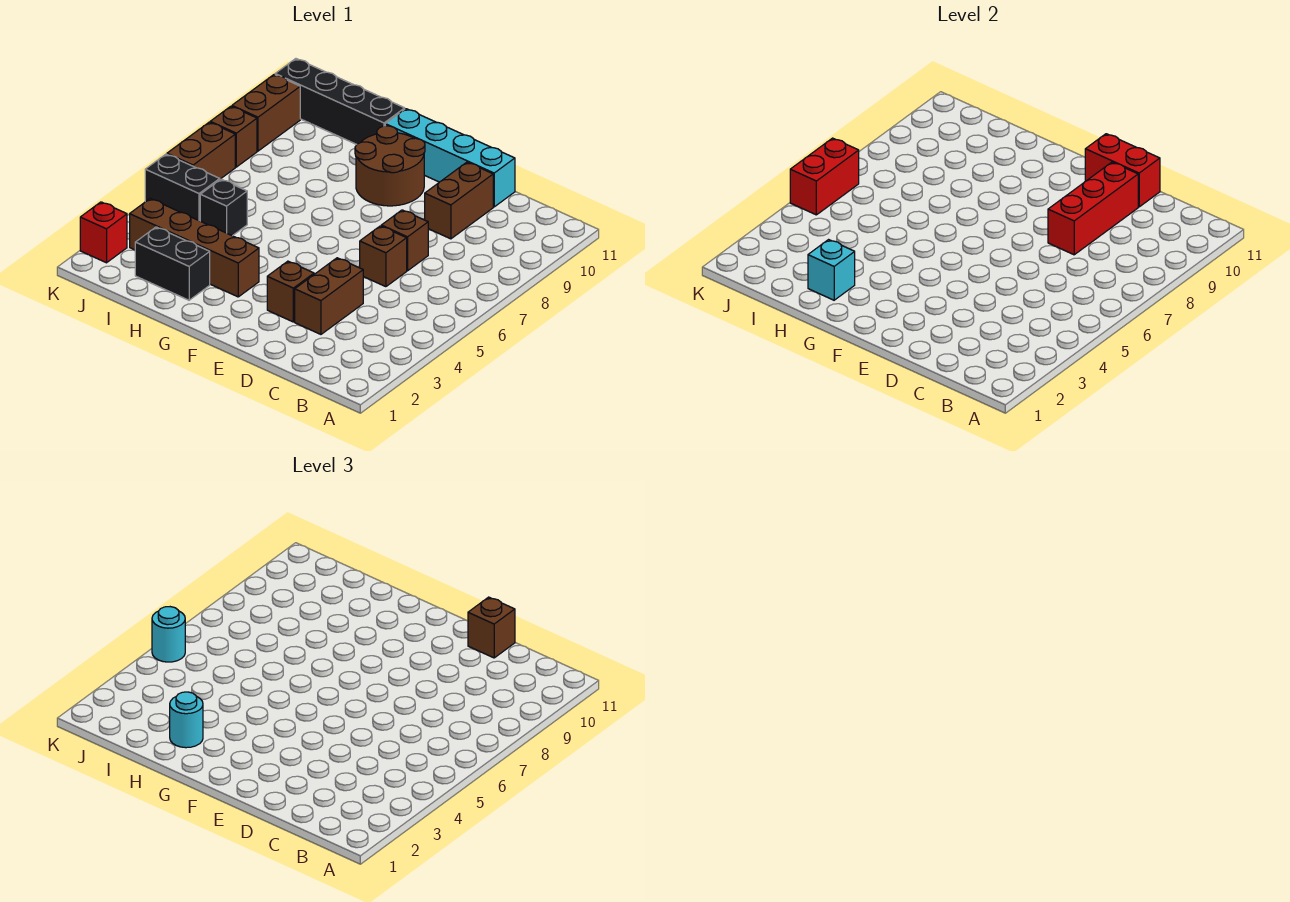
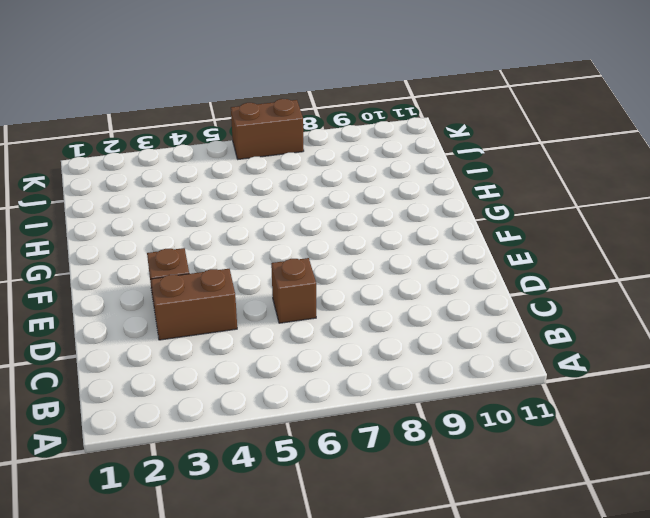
none -> brown 1x1 brick [381,210,428,271]
none -> brown 1x2 brick [425,162,493,239]
none -> cyan 1x4 brick [385,109,515,207]

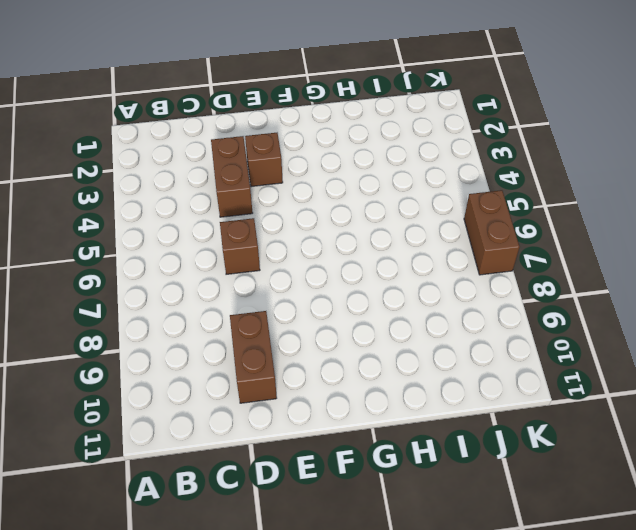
none -> brown 1x1 brick [381,210,428,271]
none -> cyan 1x4 brick [385,109,515,207]
none -> brown 2x2 round brick [355,126,425,206]

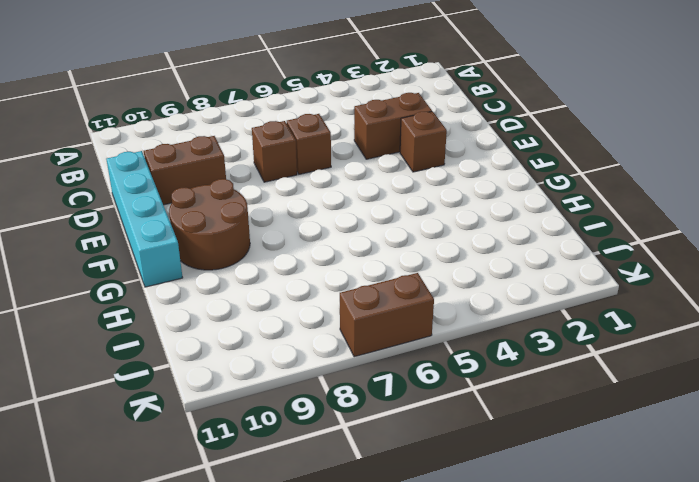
none -> brown 1x4 brick [130,199,259,297]
none -> black 1x2 brick [135,227,210,300]
none -> black 1x4 brick [275,59,405,144]

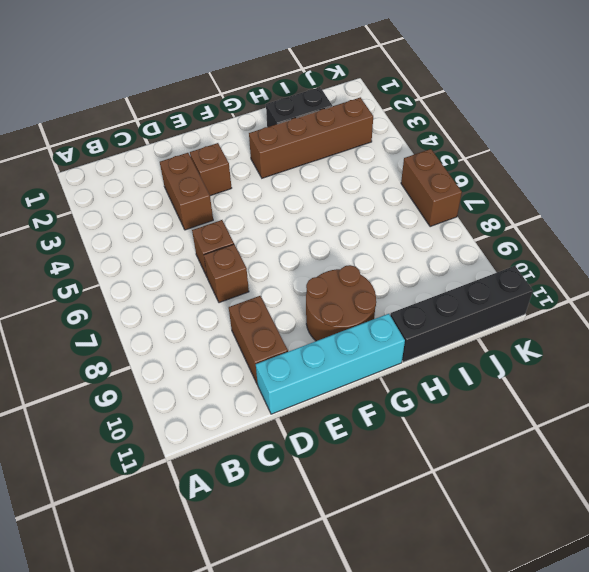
none -> black 1x1 brick [200,179,247,236]
none -> black 1x2 brick [145,154,220,221]
none -> red 1x1 brick [80,202,127,263]

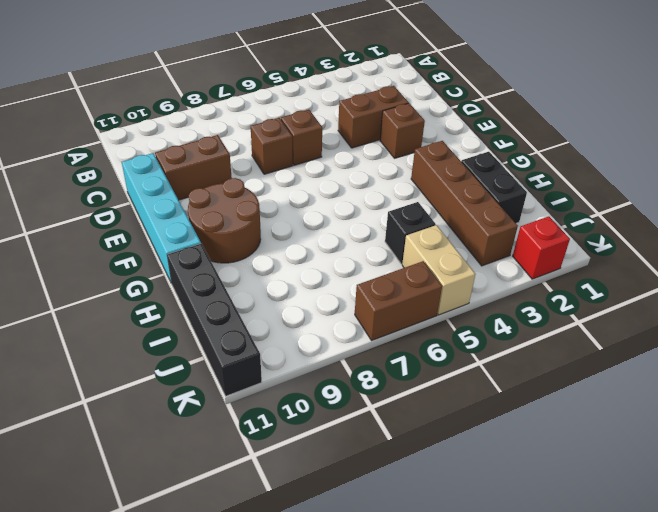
tan 1x2 brick [402,225,475,315] -> black 1x2 brick [145,154,220,221]
none -> brown 1x1 brick [210,106,257,167]
none -> brown 1x2 brick [232,74,300,151]
none -> red 1x3 brick [1048,162,1138,255]

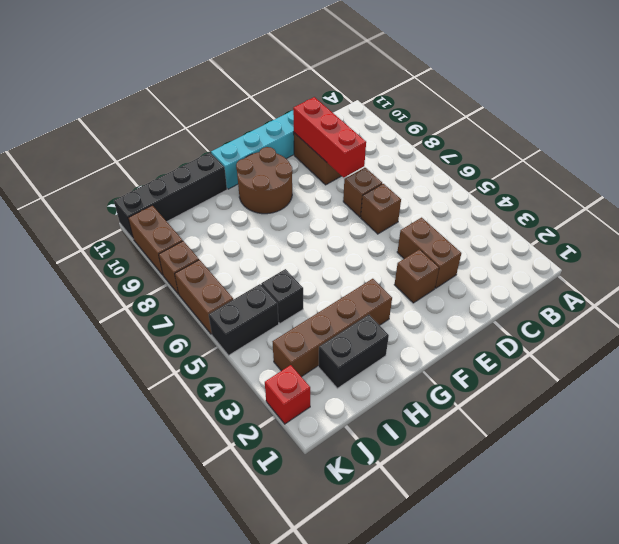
none -> red 1x2 brick [1085,134,1160,207]
none -> cyan 1x1 brick [808,240,855,300]
none -> red 1x2 brick [790,138,859,215]

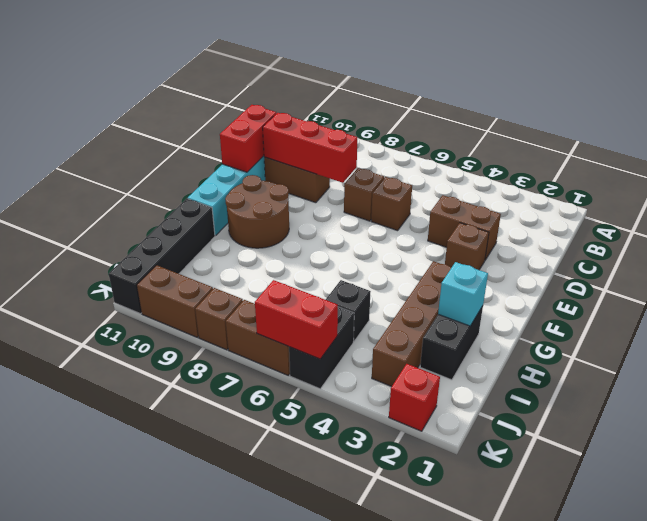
none -> brown 1x1 brick [468,597,515,658]
none -> cyan 1x1 round brick [170,692,203,748]
none -> cyan 1x1 round brick [152,607,185,662]

